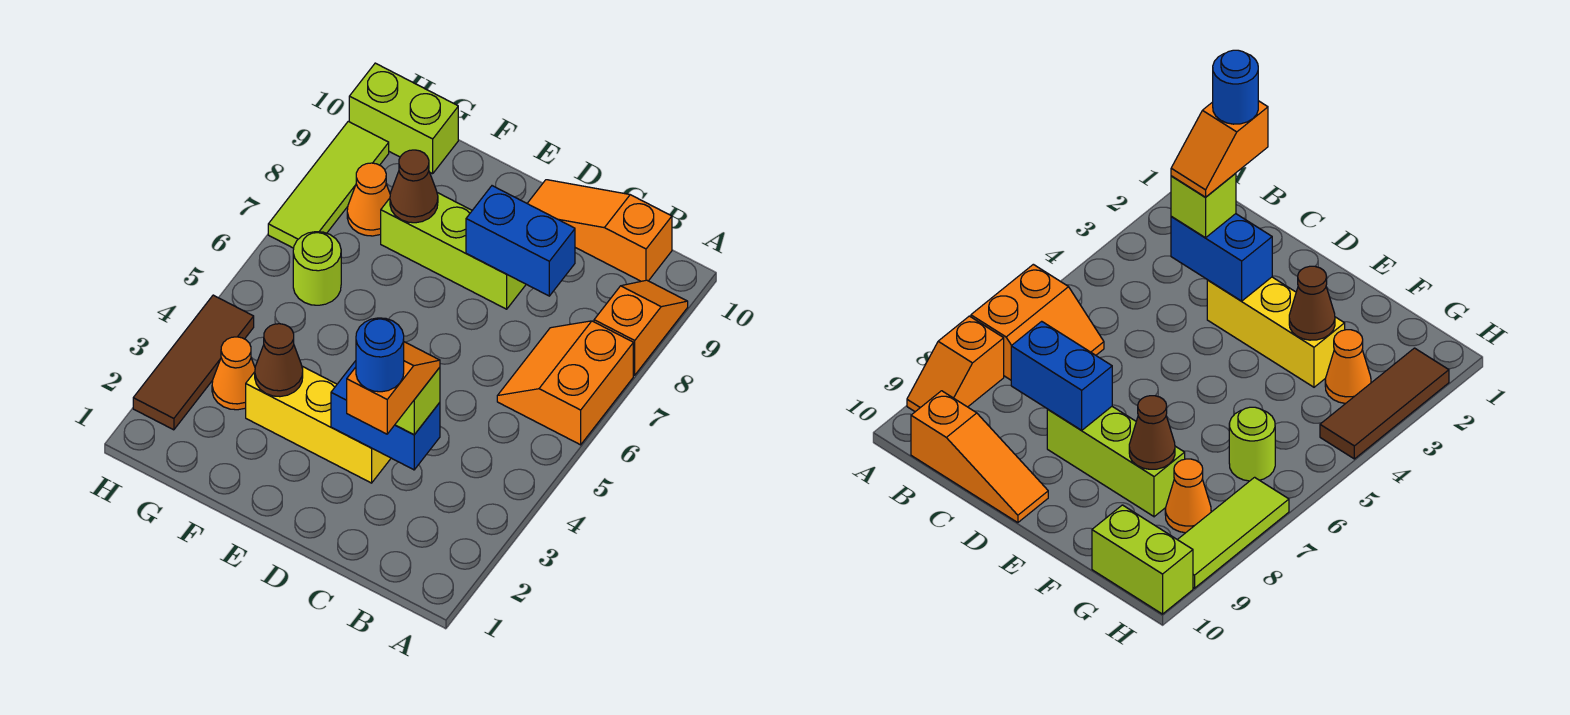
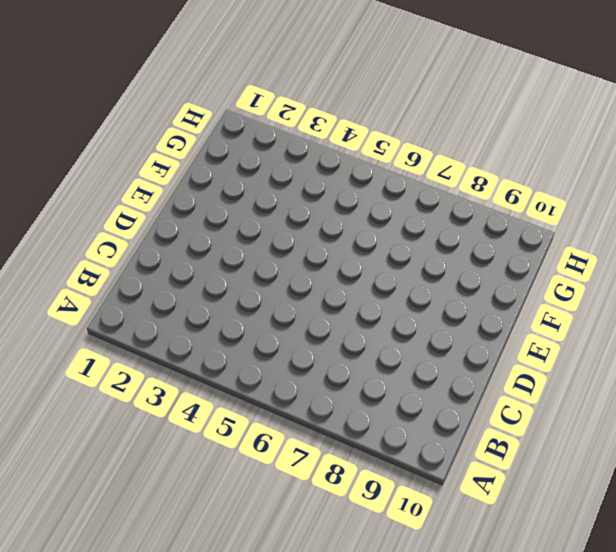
none -> orange 2x2 slope [497,321,633,445]
none -> orange 1x2 slope [594,280,688,375]
none -> orange 1x3 slope [527,180,672,281]

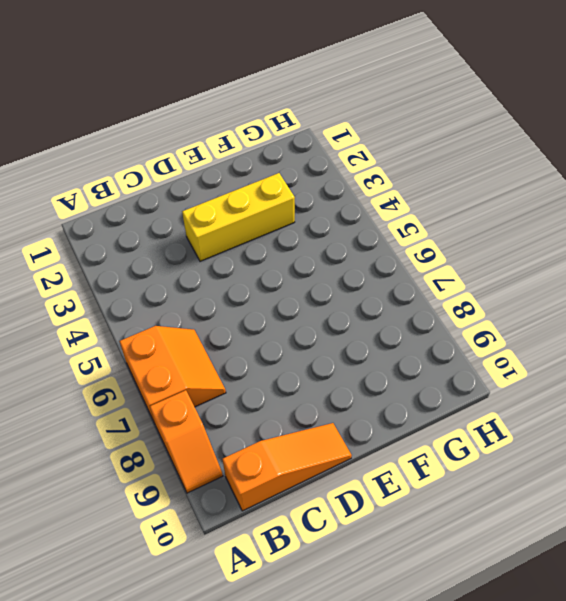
none -> lime 1x3 brick [381,193,526,309]
none -> orange 1x1 cone [212,337,255,410]
none -> lime 1x1 round brick [293,232,341,305]

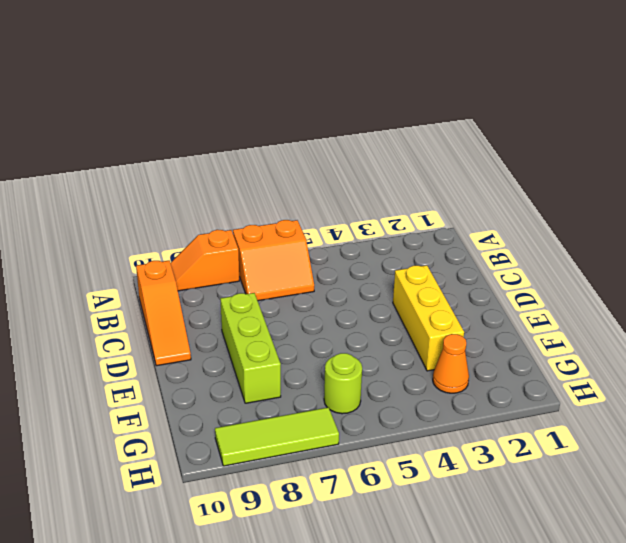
none -> orange 1x1 cone [347,163,390,236]
none -> lime 1x2 brick [349,63,458,174]
none -> brown 1x3 tile [133,295,254,430]

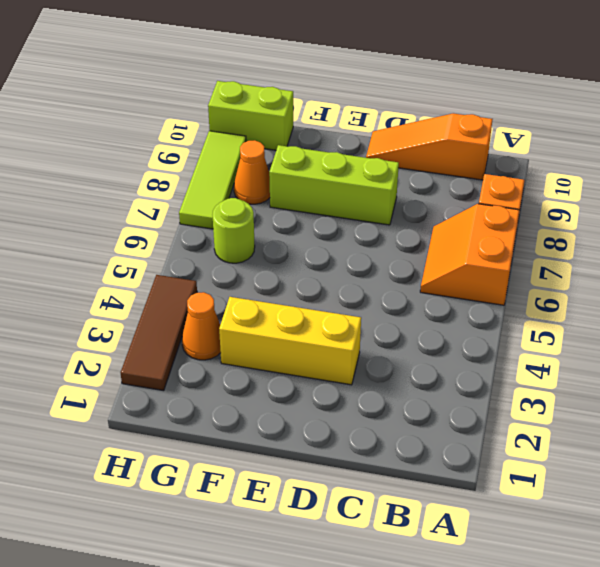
none -> blue 1x2 brick [331,361,440,470]
none -> blue 1x2 brick [466,186,575,296]
none -> brown 1x1 cone [255,324,303,397]

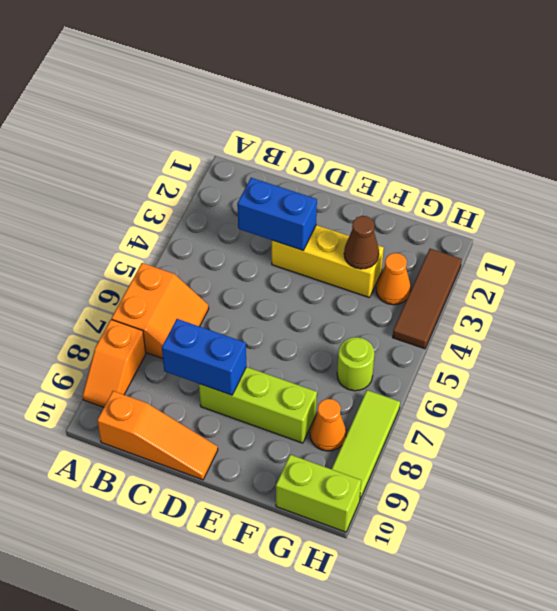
none -> brown 1x1 cone [390,150,438,223]
none -> lime 1x1 brick [395,367,440,435]
none -> orange 1x2 slope [347,342,440,434]

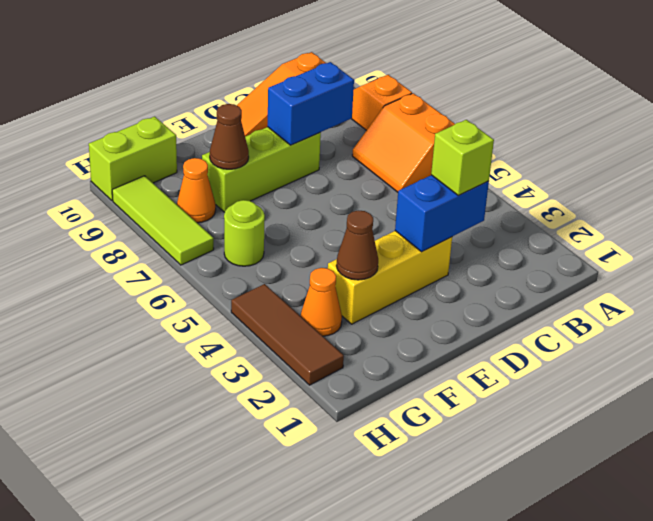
none -> orange 1x2 slope [347,342,440,434]
none -> blue 1x1 round brick [356,318,404,392]

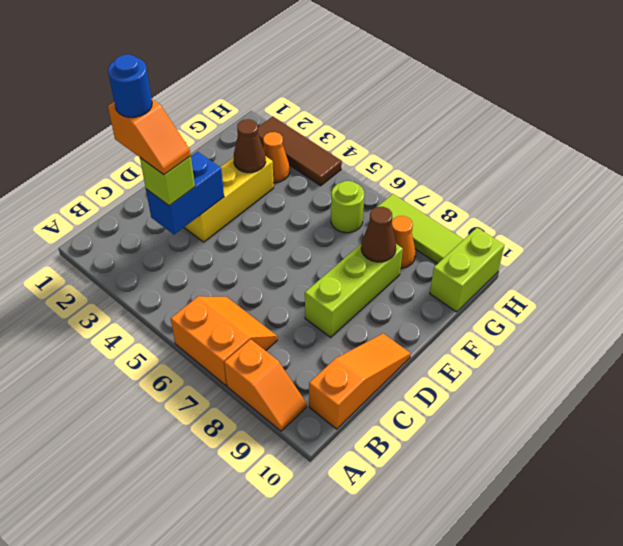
none -> blue 1x2 brick [466,186,575,296]

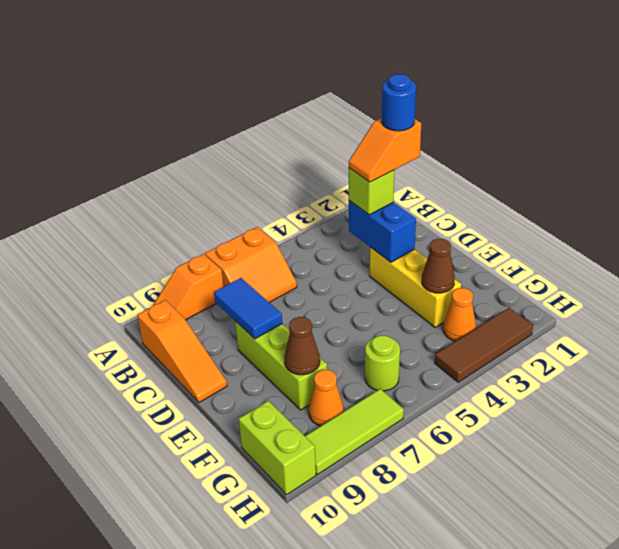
blue 1x2 tile [214,278,282,339] -> blue 1x2 brick [466,186,575,296]

